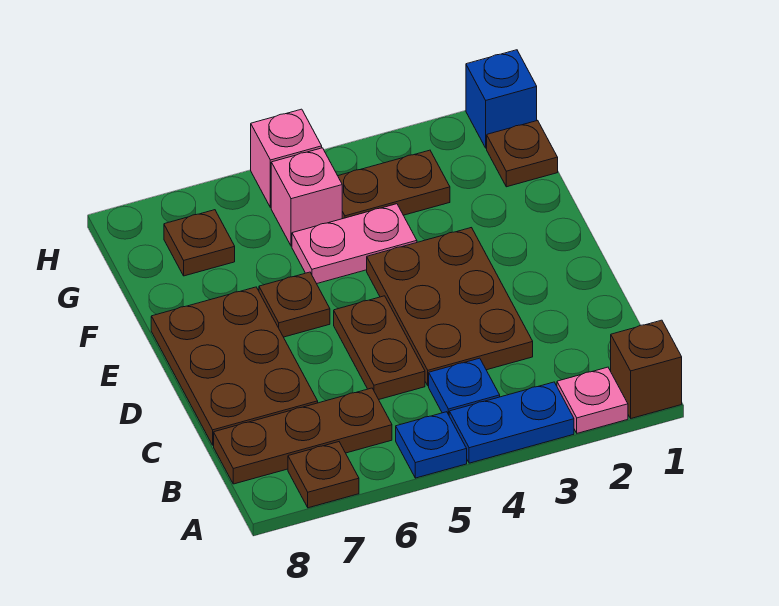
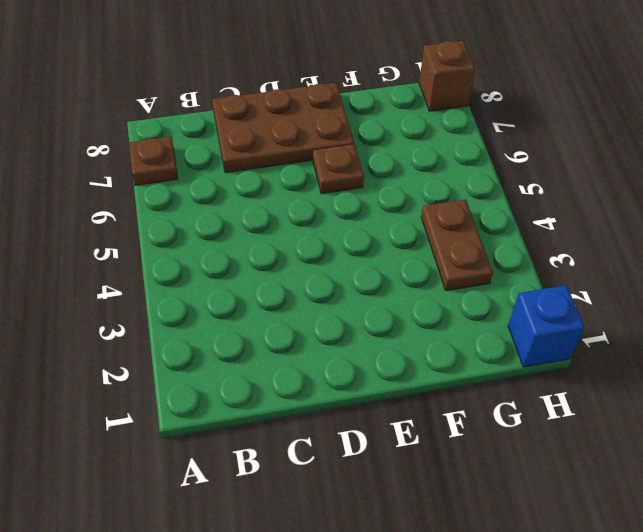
brown 1x1 brick [419,41,475,111] -> brown 1x1 brick moved to [611,320,682,418]
none -> pink 1x1 plate [557,367,628,433]
none -> blue 1x2 plate [449,382,574,463]
none -> blue 1x1 plate [396,412,467,478]

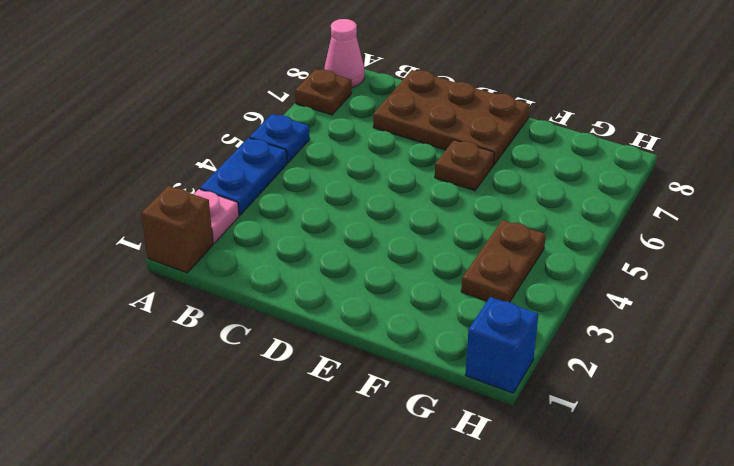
pink 1x1 cone [324,19,364,87] -> none
none -> blue 1x1 plate [429,358,500,415]
none -> brown 1x3 plate [214,388,392,484]
none -> brown 2x3 plate [367,228,533,386]

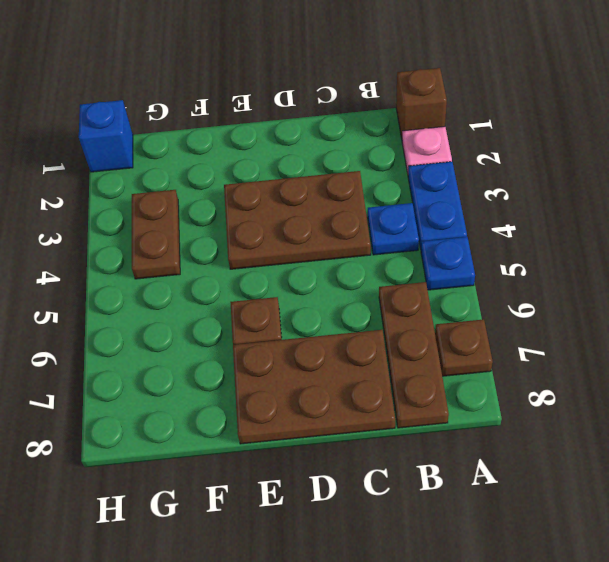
none -> brown 1x2 plate [334,296,425,399]
none -> pink 1x2 plate [292,204,417,284]
none -> brown 1x1 plate [487,120,558,187]

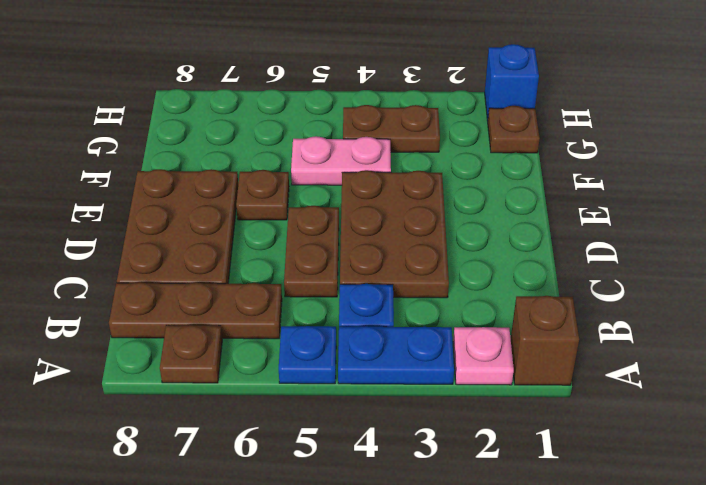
none -> pink 1x1 brick [271,148,342,246]
none -> brown 1x1 plate [164,210,235,276]
none -> pink 1x1 brick [251,109,322,208]

